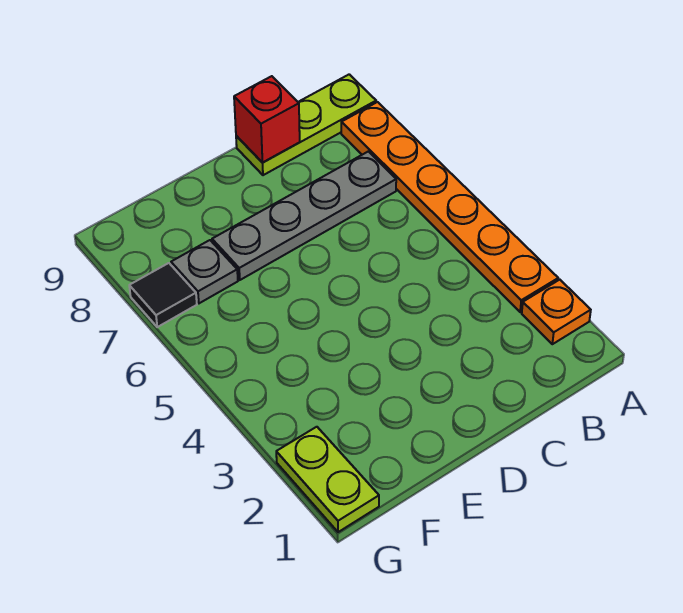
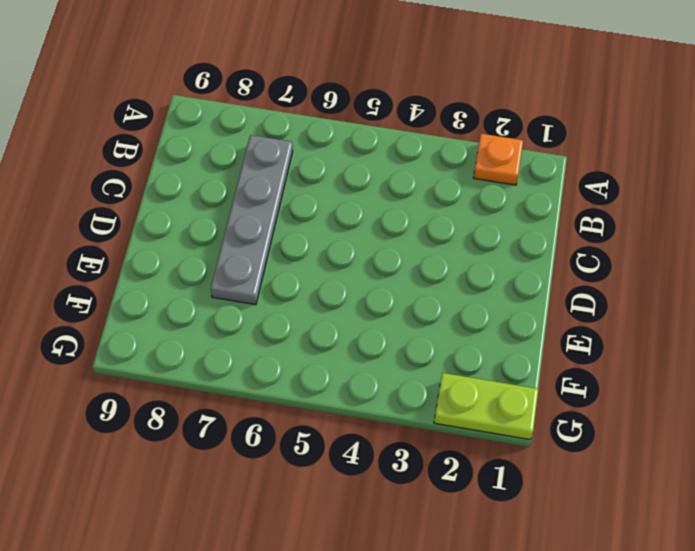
none -> orange 1x6 plate [341,102,558,312]
none -> lime 1x3 plate [236,74,376,175]

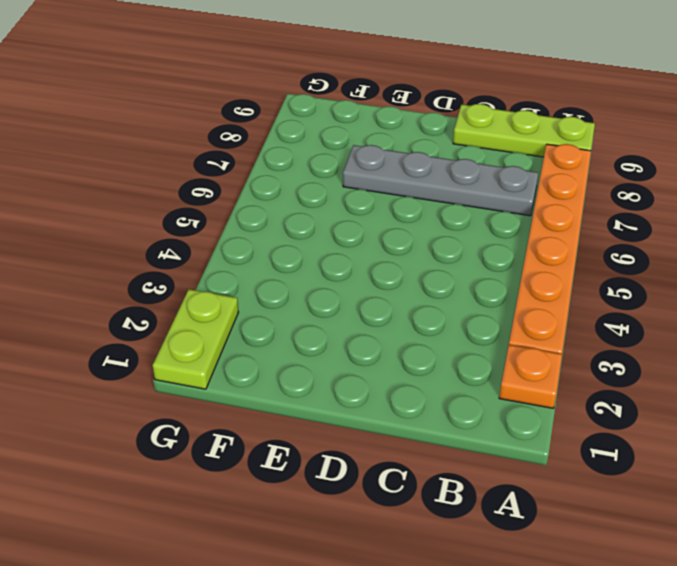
none -> grey 1x1 plate [171,240,238,303]
none -> black 1x1 tile [129,263,197,327]

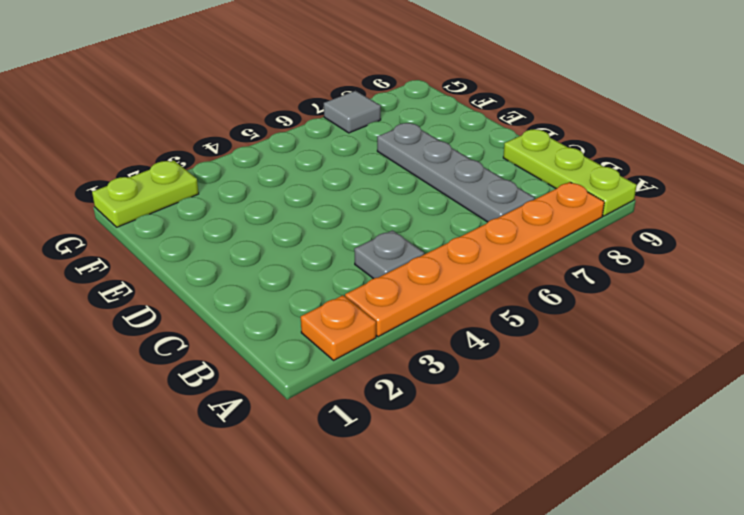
grey 1x1 plate [354,230,424,279] -> grey 1x1 plate moved to [171,240,238,303]
grey 1x1 tile [324,91,381,133] -> black 1x1 tile [129,263,197,327]
none -> red 1x1 brick [234,76,300,163]

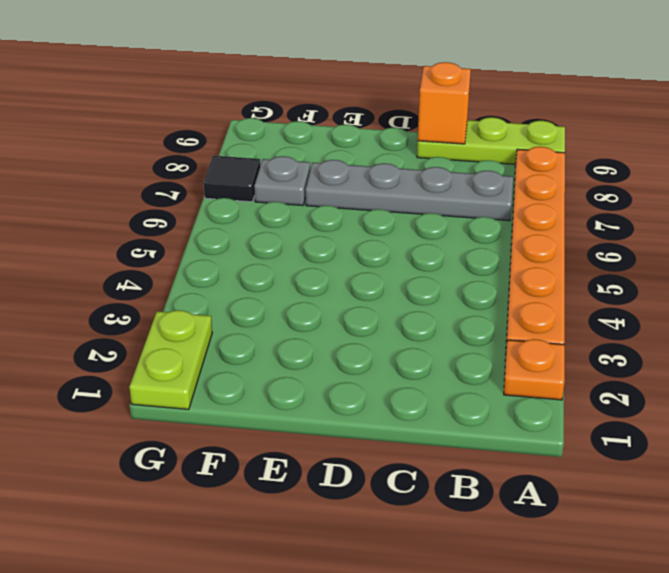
orange 1x1 brick [418,62,471,144] -> red 1x1 brick [234,76,300,163]

